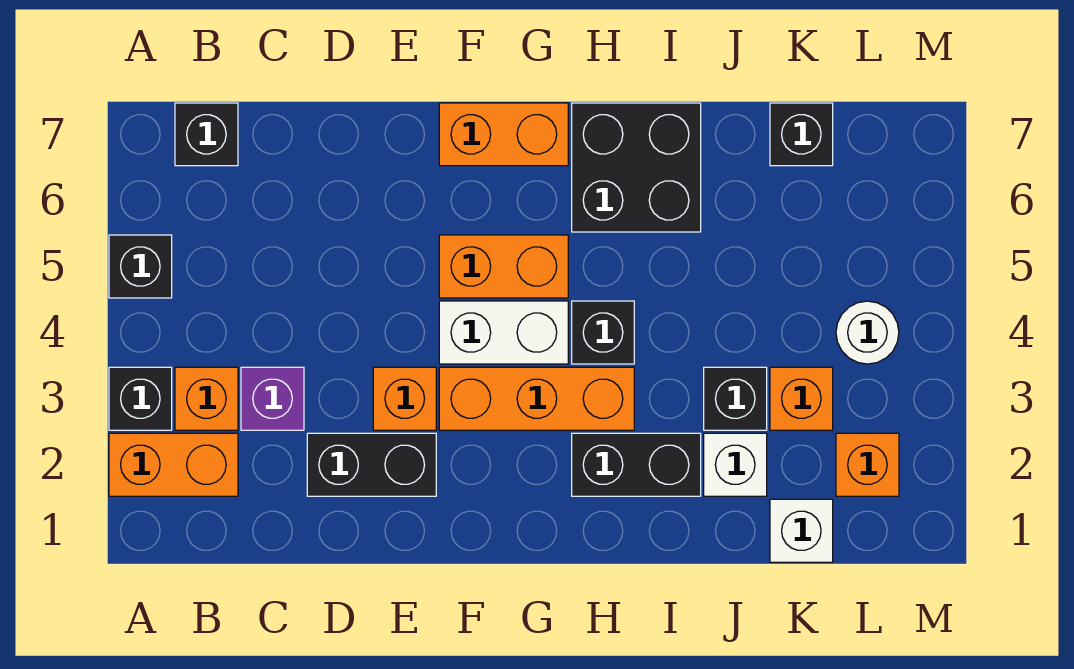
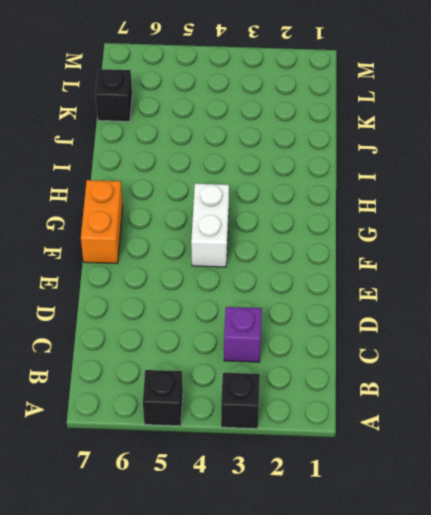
none -> orange 1x2 brick [109,433,238,496]
none -> orange 1x1 brick [175,367,238,430]
none -> black 1x1 brick [175,103,238,166]

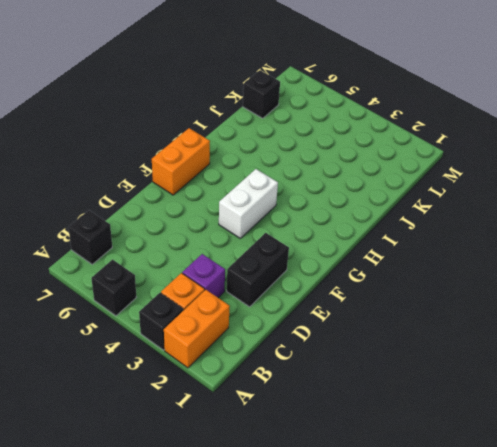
none -> orange 1x1 brick [373,367,436,430]
none -> orange 1x3 brick [439,367,634,430]
none -> orange 1x2 brick [439,235,568,298]

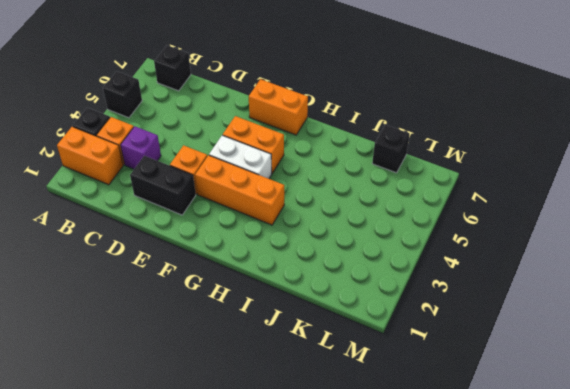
none -> black 1x2 brick [572,433,701,496]
none -> black 1x1 brick [572,301,634,364]
none -> black 2x2 brick [572,103,701,232]

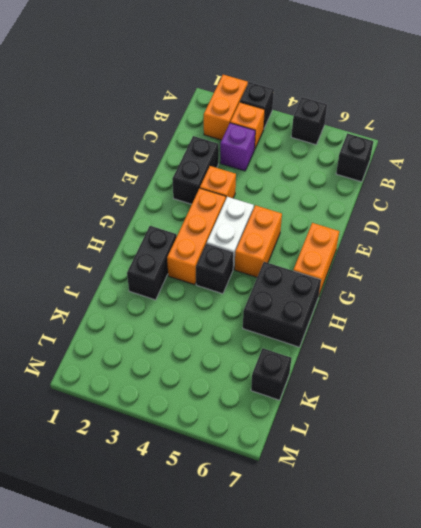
none -> white 1x1 brick [704,433,767,496]
none -> black 1x1 brick [704,367,767,430]
none -> white 1x1 brick [770,499,833,562]

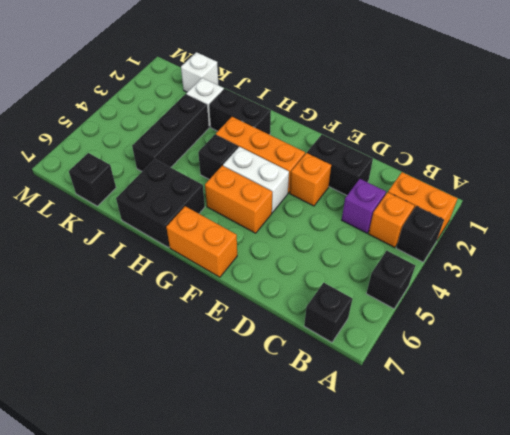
black 1x3 brick [132,94,209,171] -> black 1x1 brick [704,367,767,430]
none -> orange 1x1 brick [770,367,833,430]
none -> orange 1x1 brick [836,433,899,496]
none -> white 1x1 round brick [836,301,899,364]

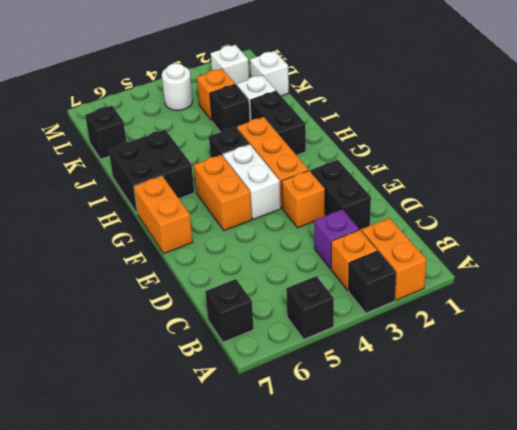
white 1x1 brick [211,45,249,85] -> orange 1x1 brick [836,433,899,496]

